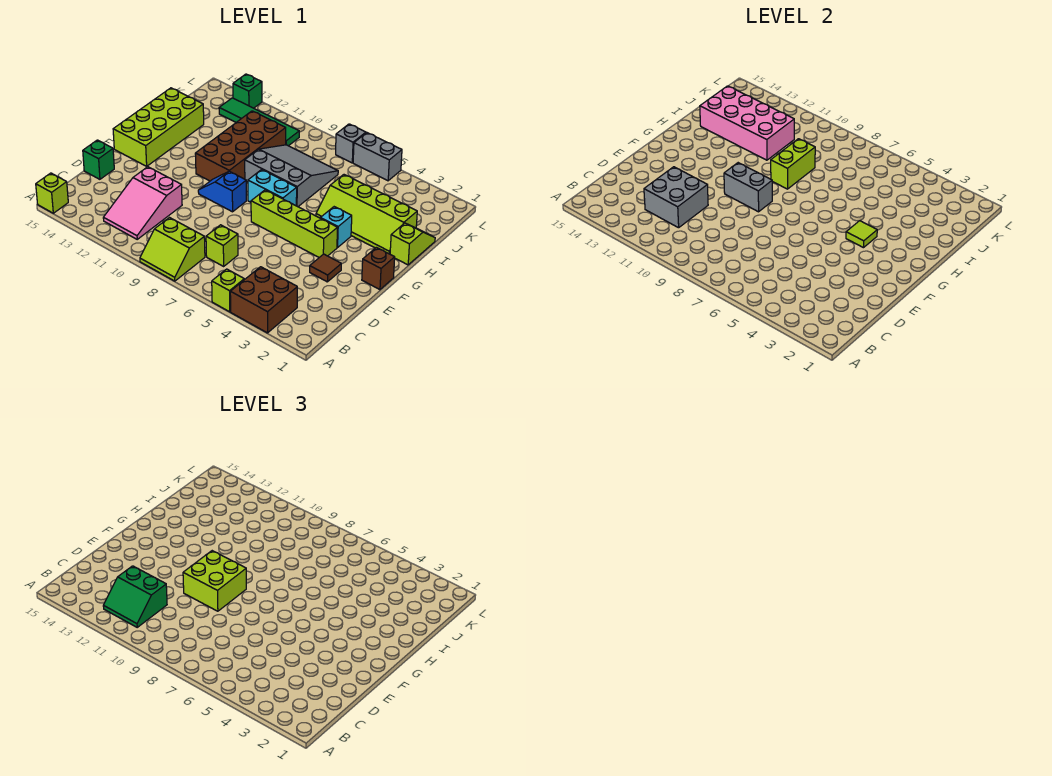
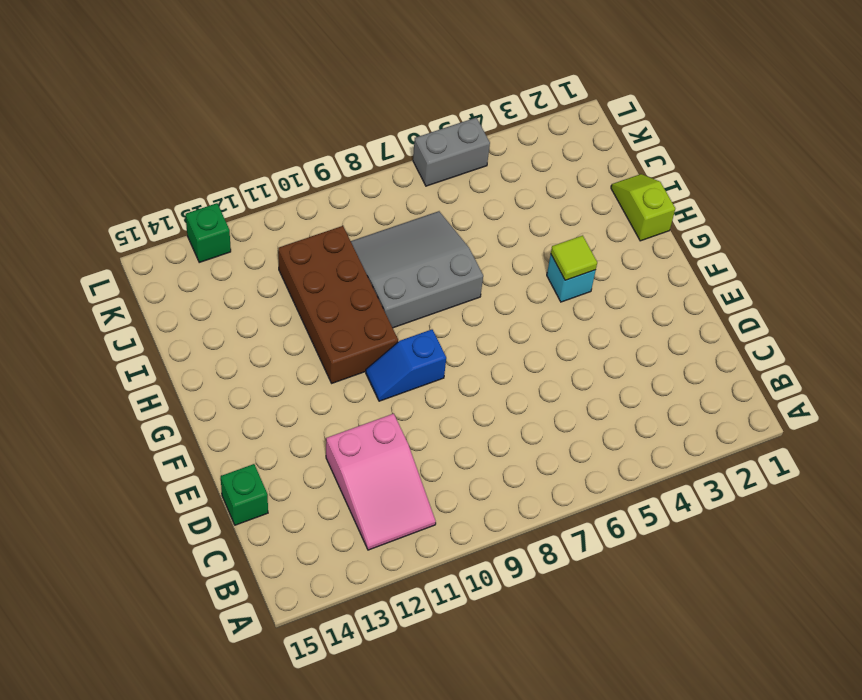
none -> brown 2x2 brick [230,267,297,333]
none -> lime 1x1 brick [212,269,244,312]
none -> lime 2x2 slope [140,218,205,281]

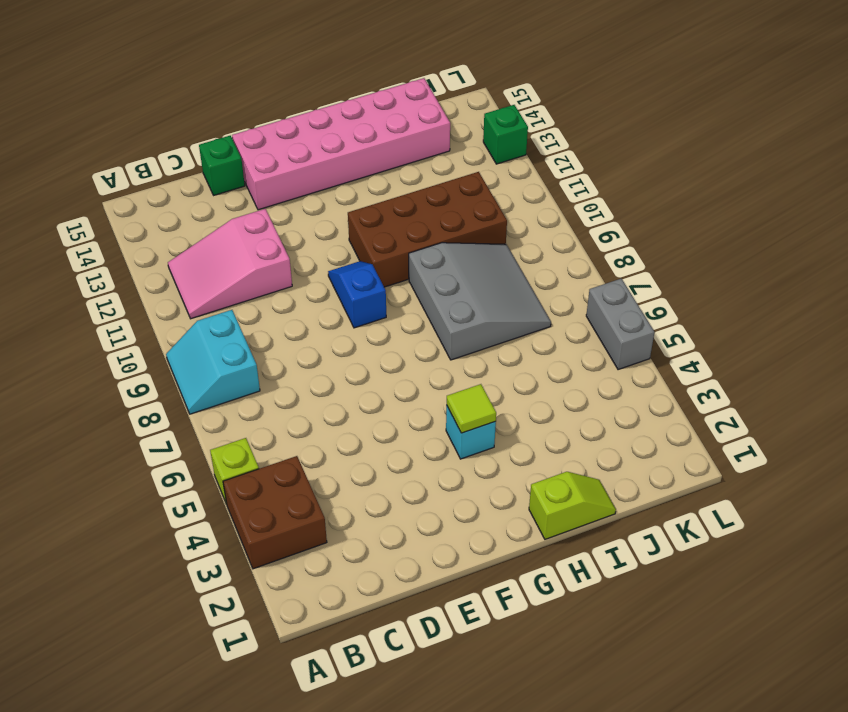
cyan 2x2 slope [166,310,260,414] -> lime 2x2 slope [140,218,205,281]
pink 2x6 brick [232,78,450,210] -> lime 2x4 brick [113,88,204,166]
none -> lime 1x1 brick [36,173,68,213]
none -> lime 1x1 brick [206,225,238,266]
none -> brown 1x1 tile [310,254,341,282]

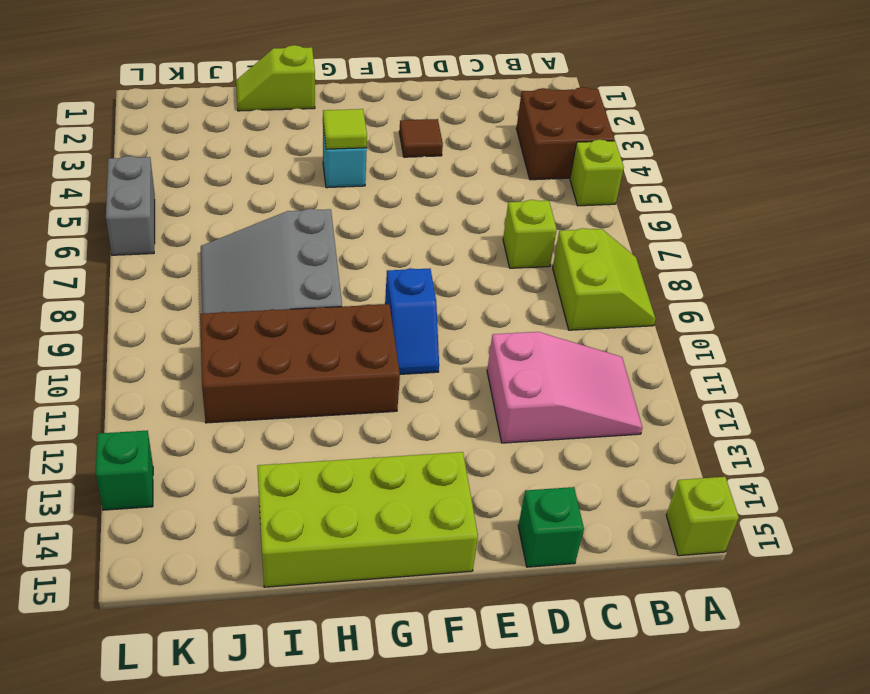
none -> brown 1x1 brick [362,247,395,290]
none -> lime 1x4 brick [251,190,337,257]
none -> cyan 1x2 brick [248,169,297,206]

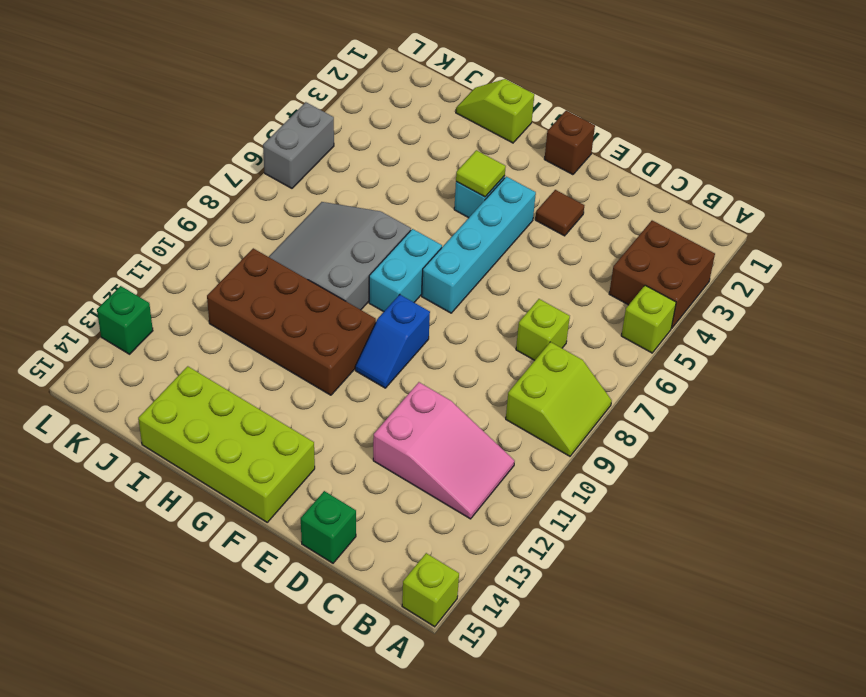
cyan 1x4 brick [422,177,536,313] -> lime 1x4 brick [251,190,337,257]
none -> lime 2x4 slope [316,175,417,254]
none -> green 1x4 tile [219,98,299,146]
none -> grey 1x1 brick [336,124,366,163]

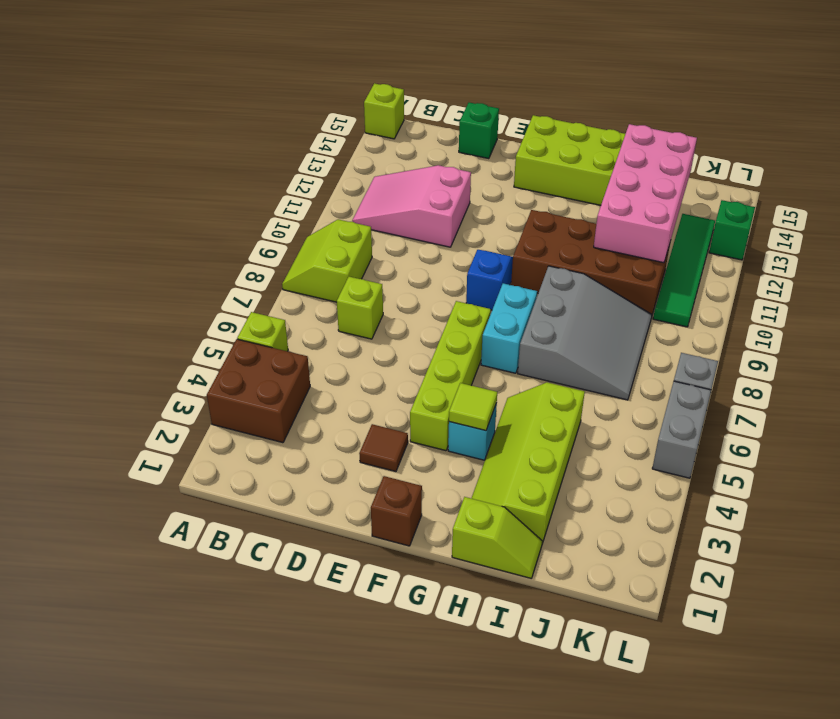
none -> grey 2x2 brick [644,167,708,228]
none -> grey 1x2 brick [724,163,772,212]
none -> lime 1x2 brick [771,139,815,189]

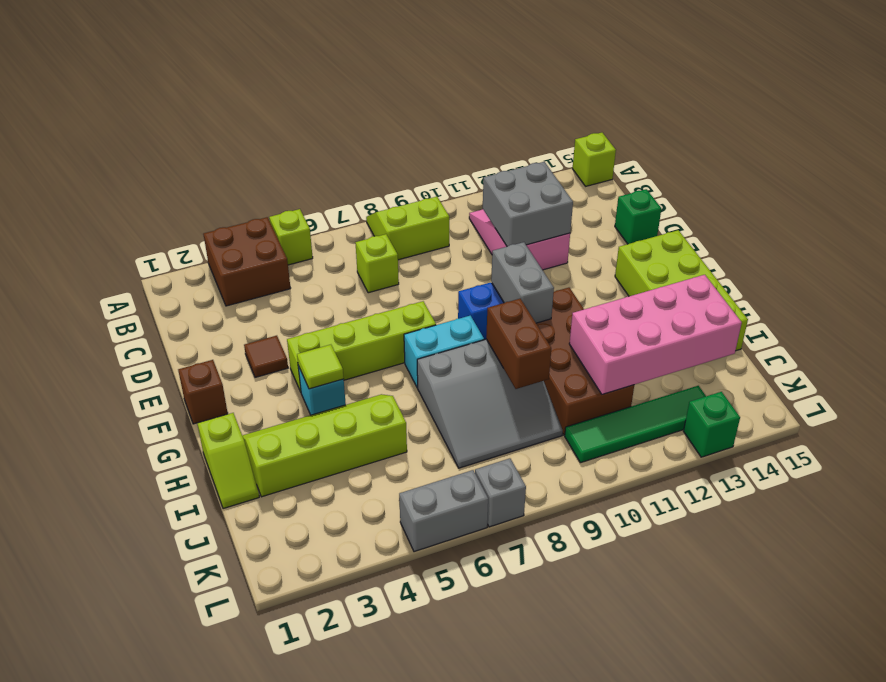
grey 1x2 brick [491,242,554,323] -> grey 1x2 brick turned to [724,163,772,212]
brown 1x2 brick [486,299,551,389] -> lime 1x2 brick [771,139,815,189]
none -> green 2x2 slope [103,566,167,627]
none -> lime 2x2 brick [183,551,246,611]

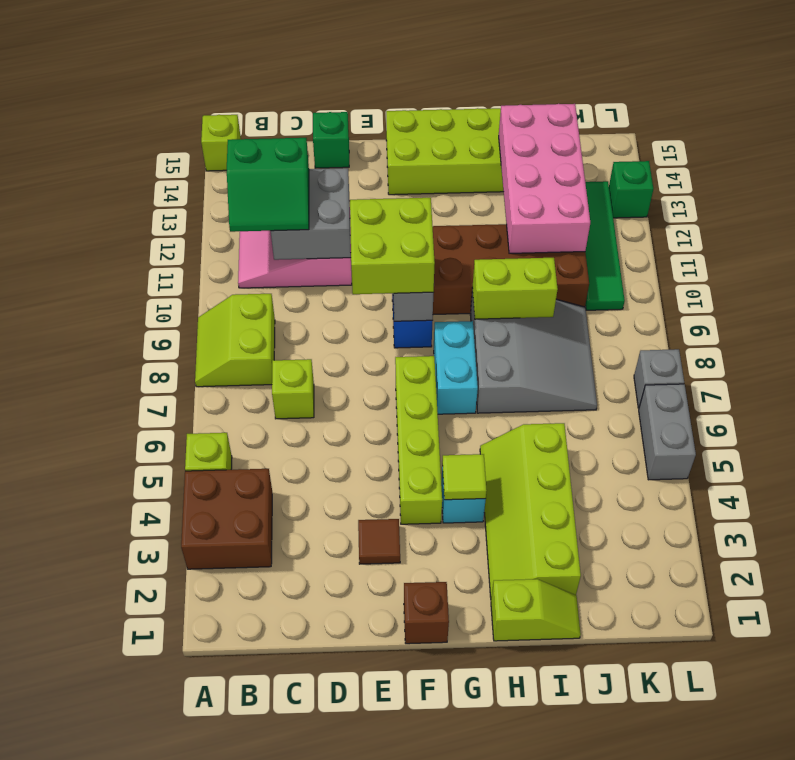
green 2x2 slope [227,138,309,232] -> green 2x2 slope turned to [103,566,167,627]

